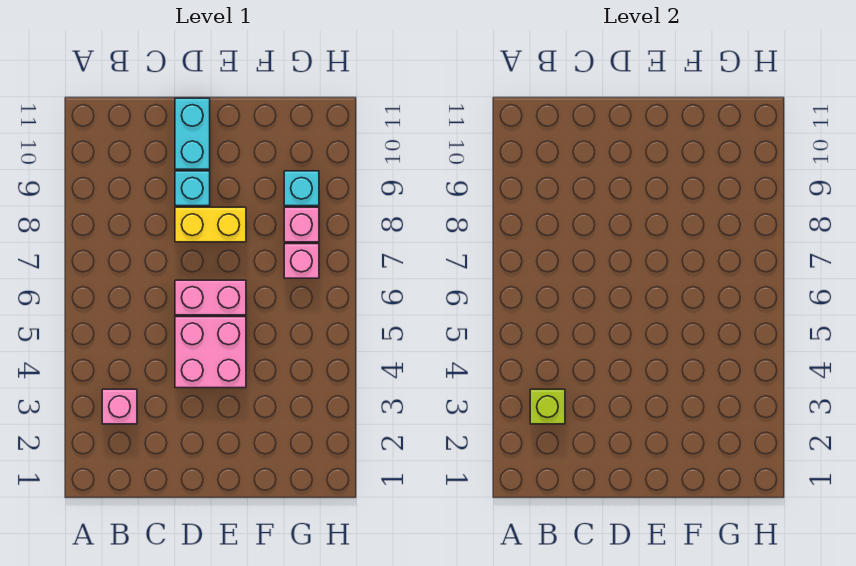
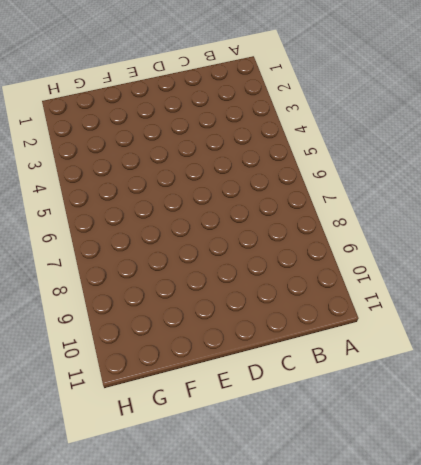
none -> pink 1x1 brick [102,389,137,424]
none -> pink 2x2 brick [175,317,246,388]

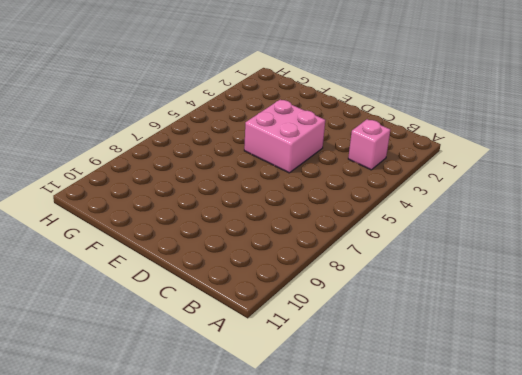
none -> pink 1x2 brick [175,280,246,315]
none -> yellow 1x2 brick [175,207,246,242]

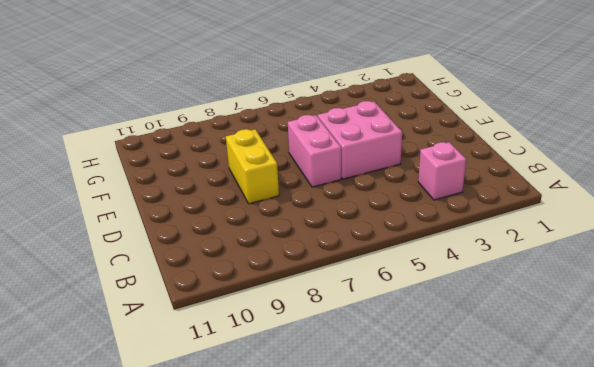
none -> cyan 1x1 brick [175,171,210,206]
none -> cyan 1x2 brick [175,98,210,169]

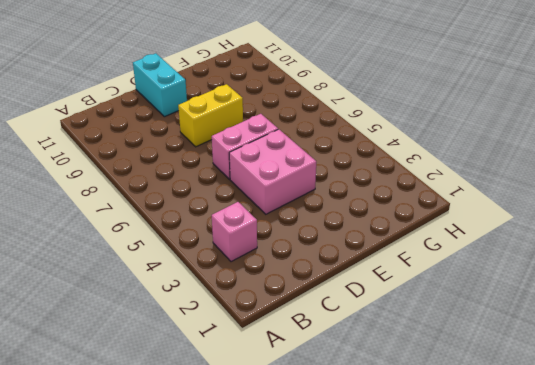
none -> cyan 1x1 brick [175,171,210,206]
none -> pink 1x1 brick [284,244,319,278]

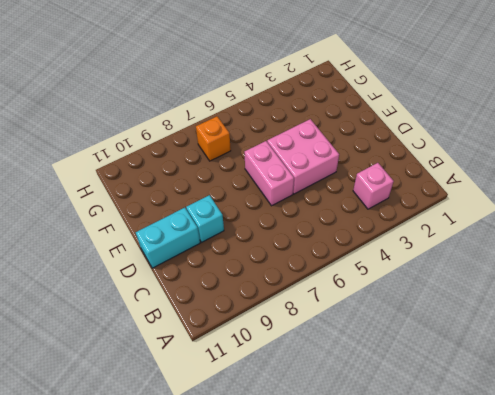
orange 1x1 brick [196,116,231,161] -> pink 1x1 brick [284,244,319,278]
none -> yellow 1x2 brick [175,207,246,242]
none -> pink 1x1 brick [284,207,319,242]

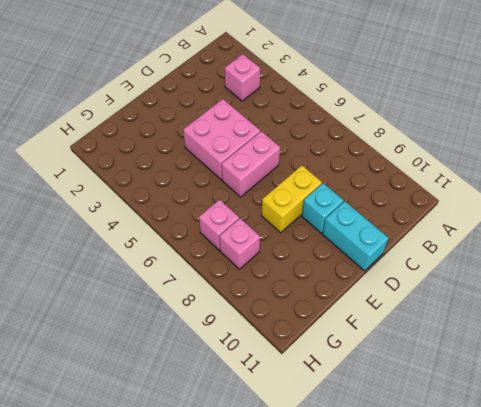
none -> cyan 1x1 brick [284,171,319,206]
none -> lime 1x1 brick [530,389,565,424]

